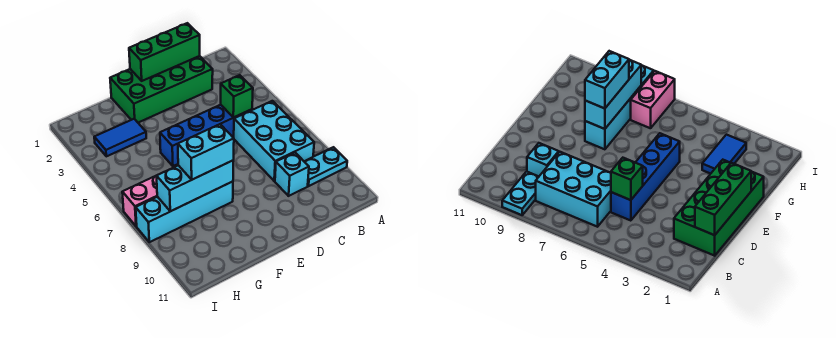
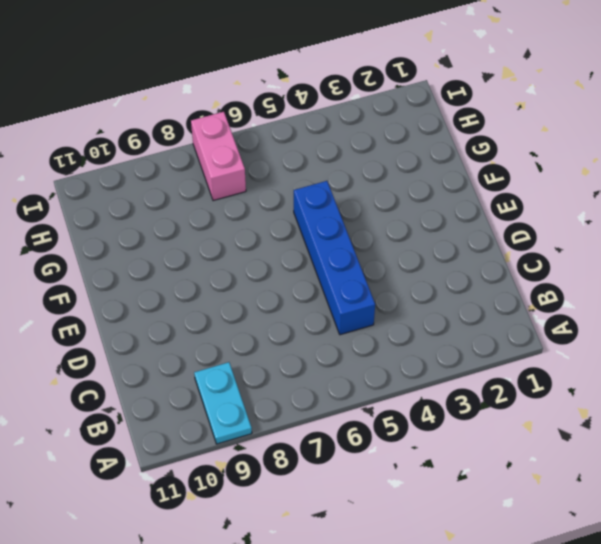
none -> cyan 2x3 brick [234,101,314,181]
none -> green 2x4 brick [110,56,213,123]
none -> cyan 1x1 brick [275,153,309,196]

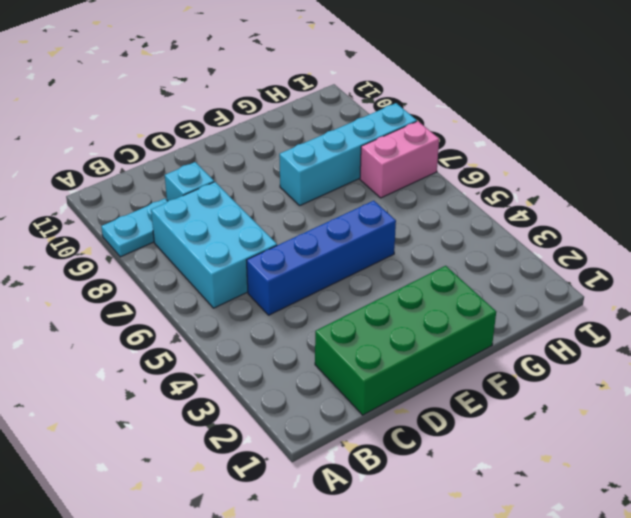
none -> blue 1x2 tile [94,119,146,156]
none -> green 1x3 brick [129,23,200,81]
none -> green 1x1 brick [221,75,253,118]

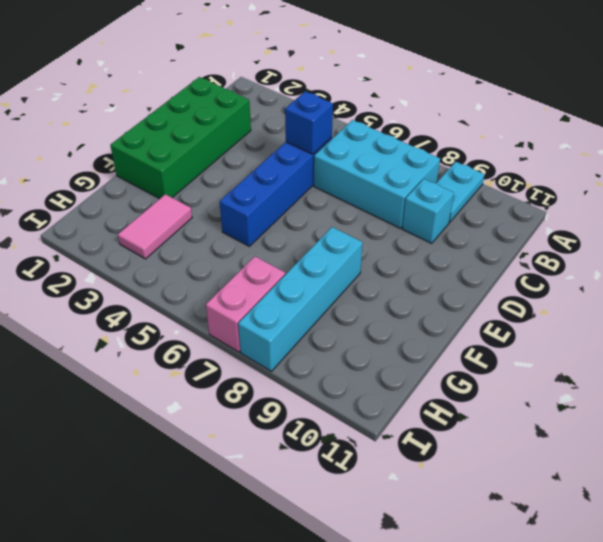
blue 1x1 brick [285,91,333,154] -> green 1x1 brick [221,75,253,118]
pink 1x2 tile [118,194,192,259] -> blue 1x2 tile [94,119,146,156]
none -> green 1x3 brick [129,23,200,81]
none -> cyan 1x3 brick [157,160,234,211]
none -> cyan 1x2 brick [178,124,234,180]

